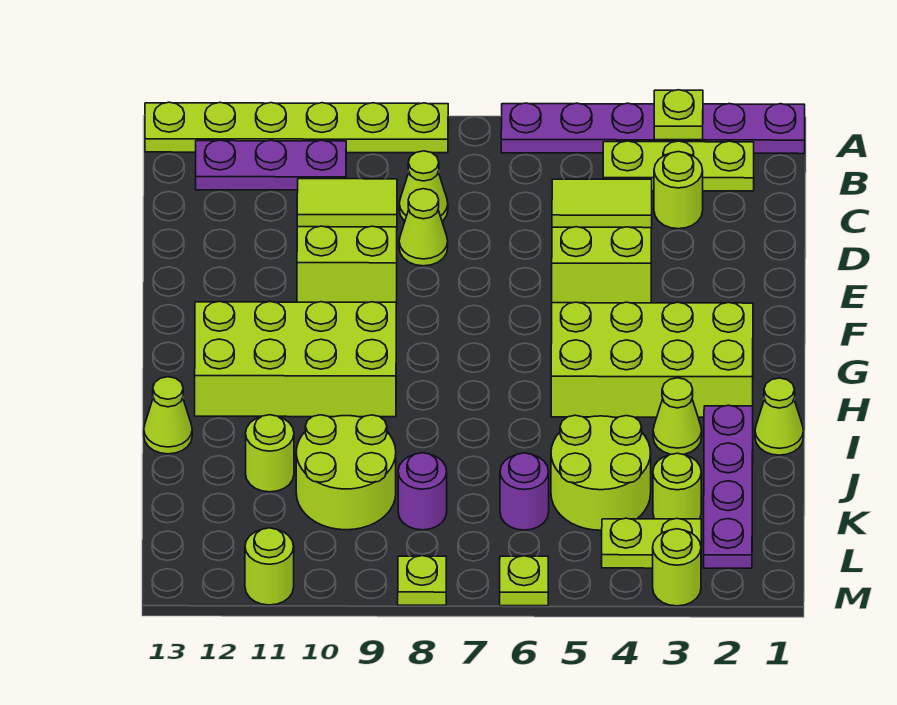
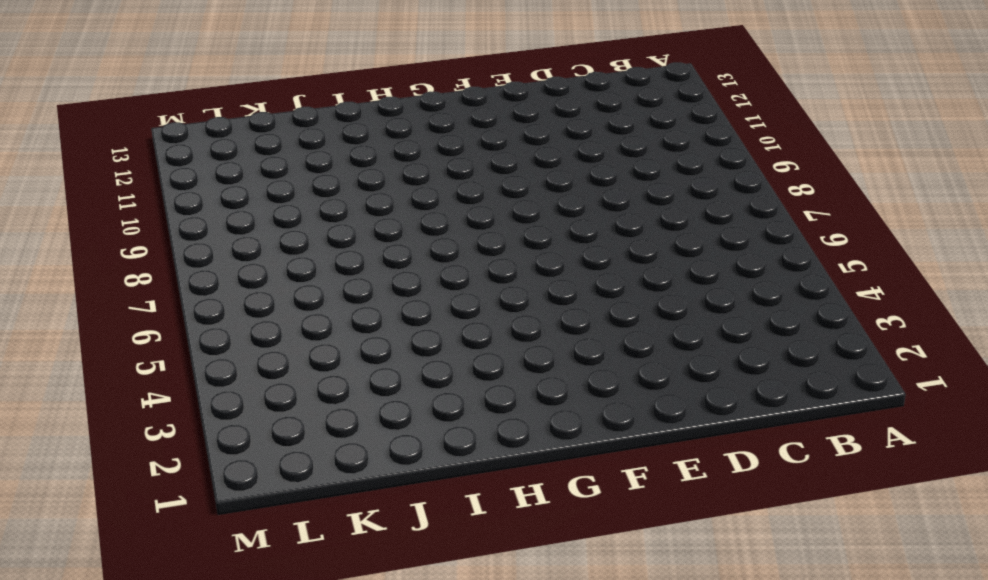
none -> purple 1x6 plate [501,103,805,154]
none -> lime 1x6 plate [145,102,448,153]
none -> lime 1x3 plate [603,141,754,191]

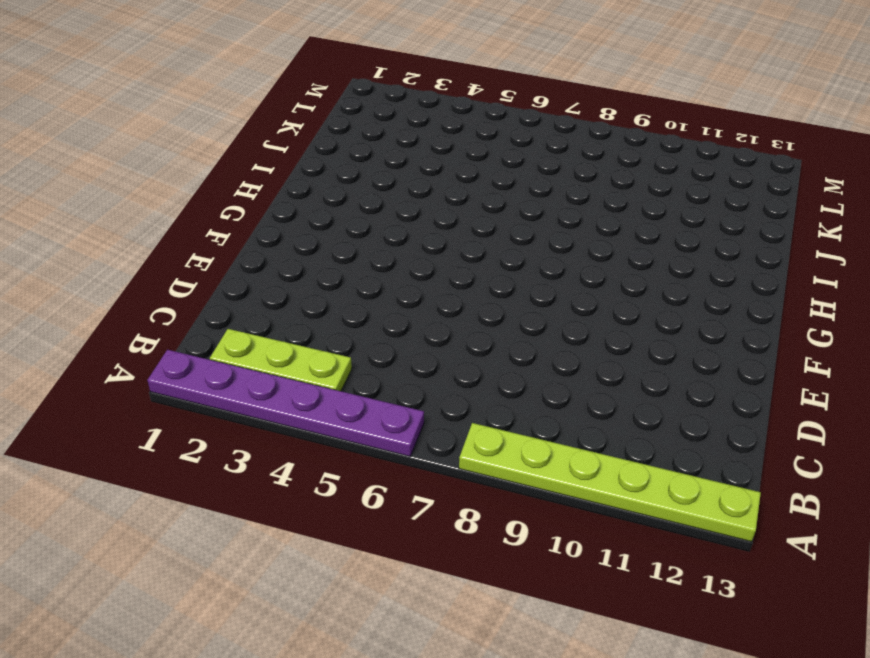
none -> purple 1x3 plate [196,140,346,190]
none -> lime 1x1 round brick [654,152,703,229]
none -> lime 1x2 tile [552,179,652,228]

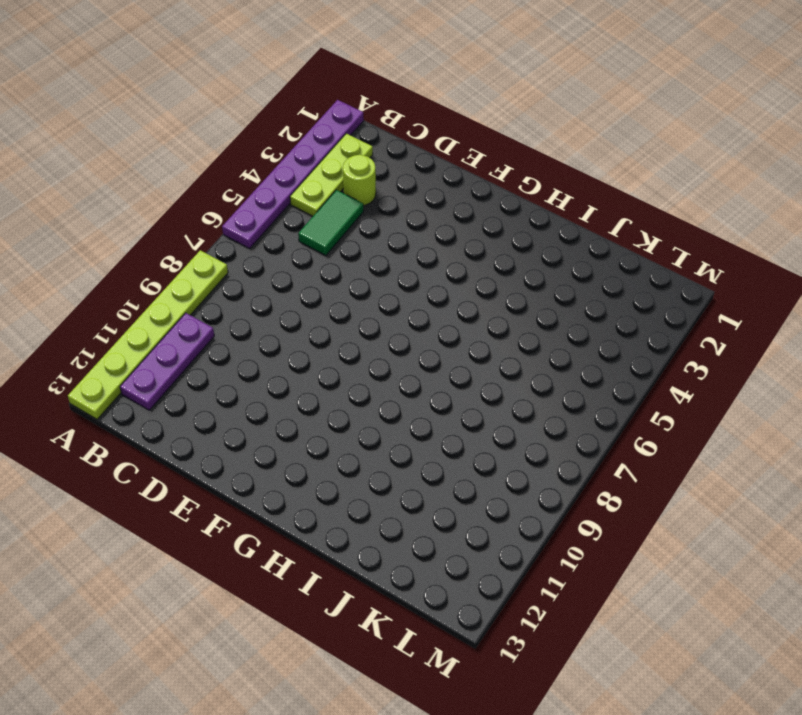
green 1x2 tile [298,190,363,255] -> lime 1x2 tile [552,179,652,228]
none -> lime 1x1 cone [399,151,448,221]
none -> lime 1x2 tile [297,179,397,227]
none -> lime 1x1 cone [399,189,448,266]

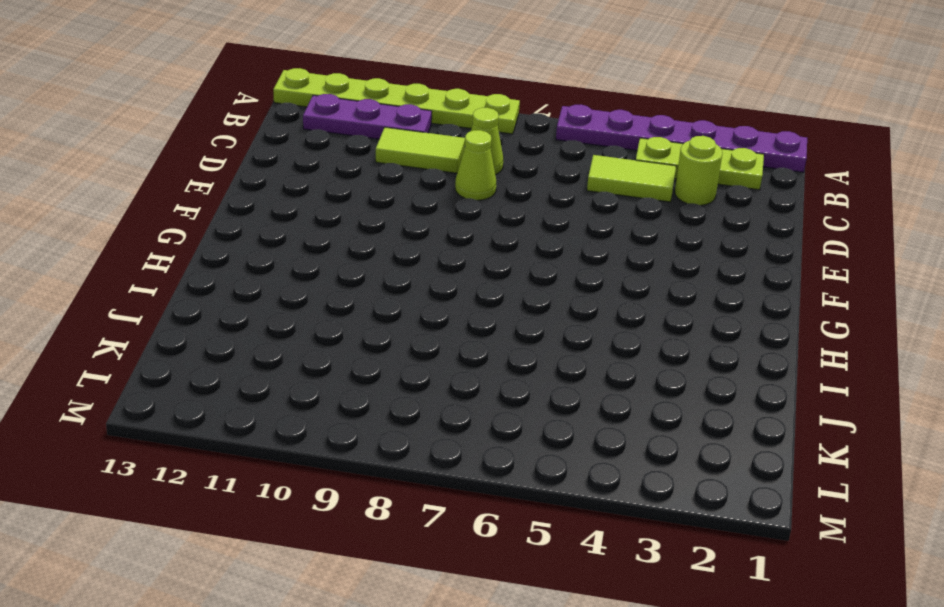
none -> lime 1x2 brick [552,227,651,303]
none -> lime 1x2 brick [297,226,397,303]
none -> lime 2x4 brick [551,302,753,417]

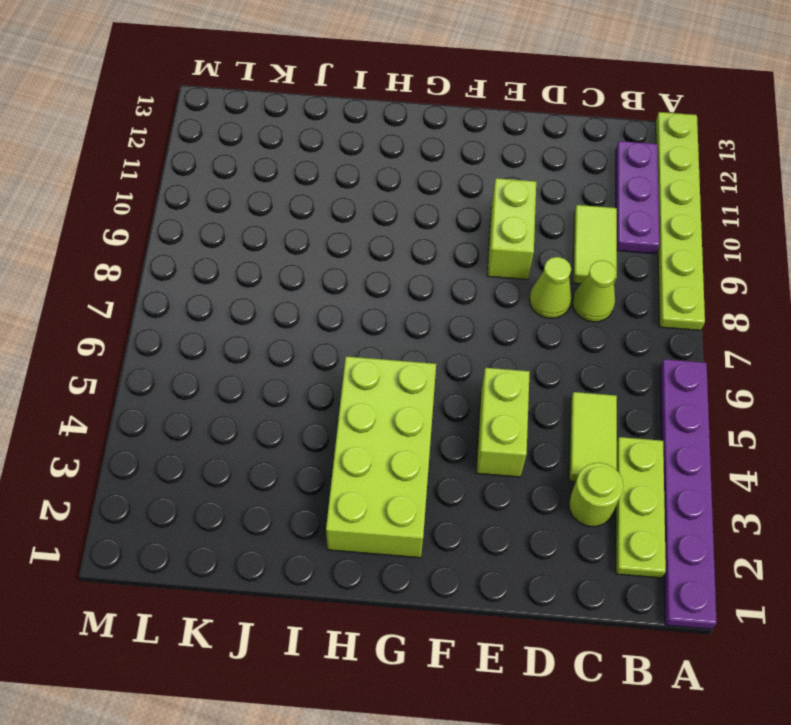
none -> lime 2x4 brick [195,301,396,417]
none -> lime 1x1 cone [755,378,804,455]
none -> purple 1x4 plate [704,405,753,568]

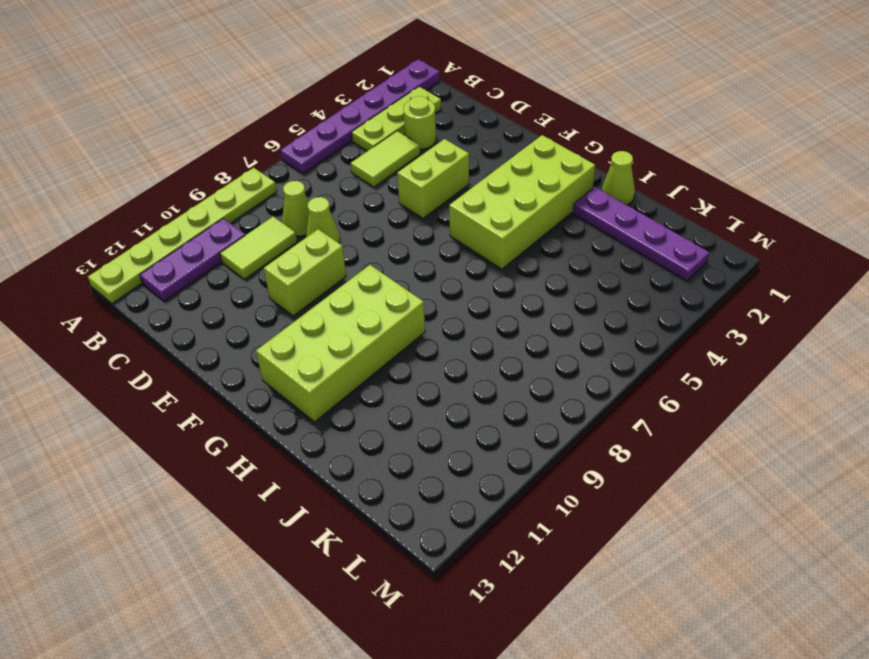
none -> lime 1x1 cone [653,378,702,454]
none -> lime 1x1 cone [144,377,192,454]
none -> lime 2x2 round brick [551,415,651,530]

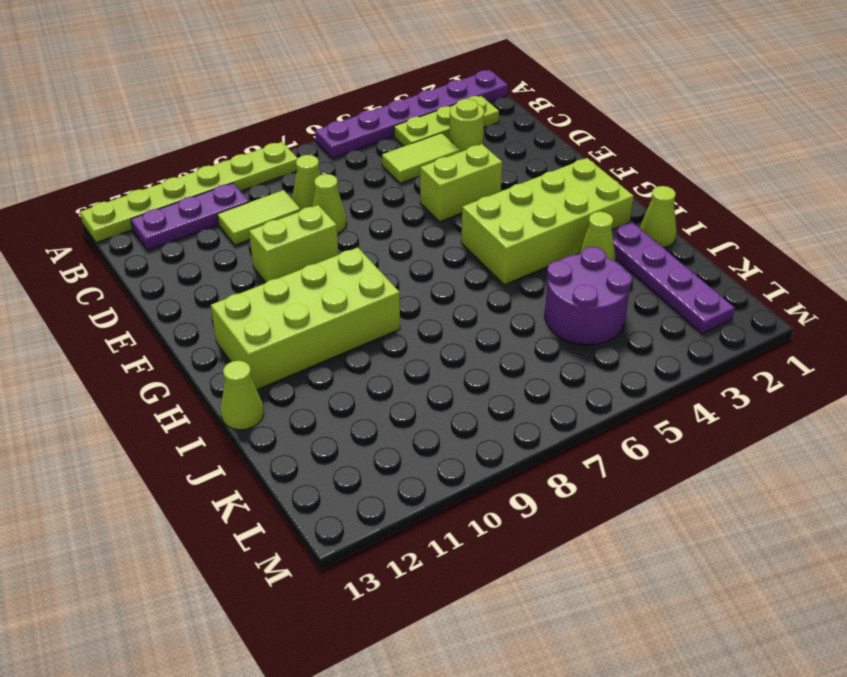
purple 2x2 round brick [545,247,632,345] -> lime 2x2 round brick [551,415,651,530]
none -> lime 2x2 round brick [296,415,396,530]
none -> lime 1x1 round brick [246,415,294,492]
none -> lime 1x1 round brick [653,453,701,519]

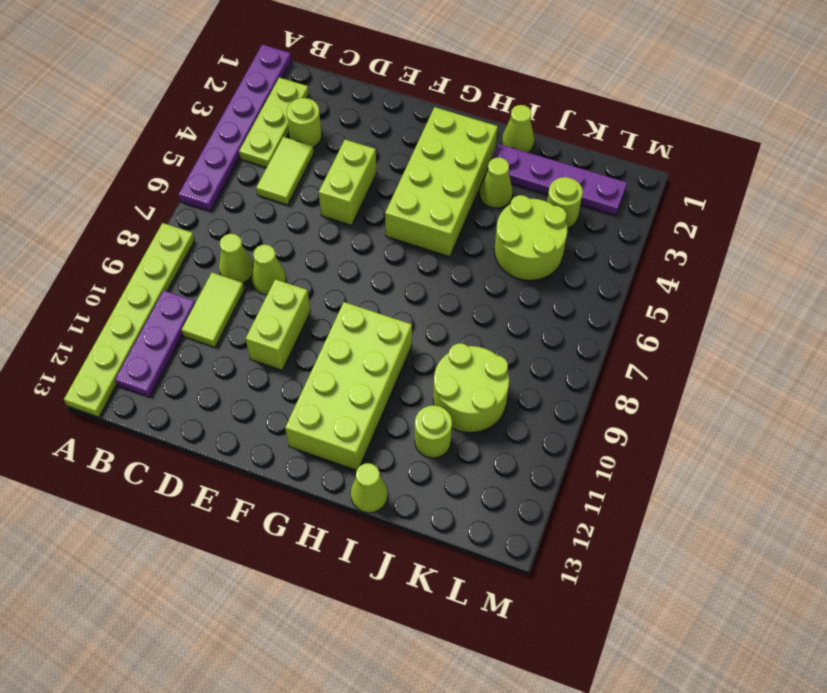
none -> purple 1x1 round brick [500,453,549,530]
none -> purple 1x1 round brick [398,453,447,530]
none -> lime 1x2 plate [602,518,701,568]

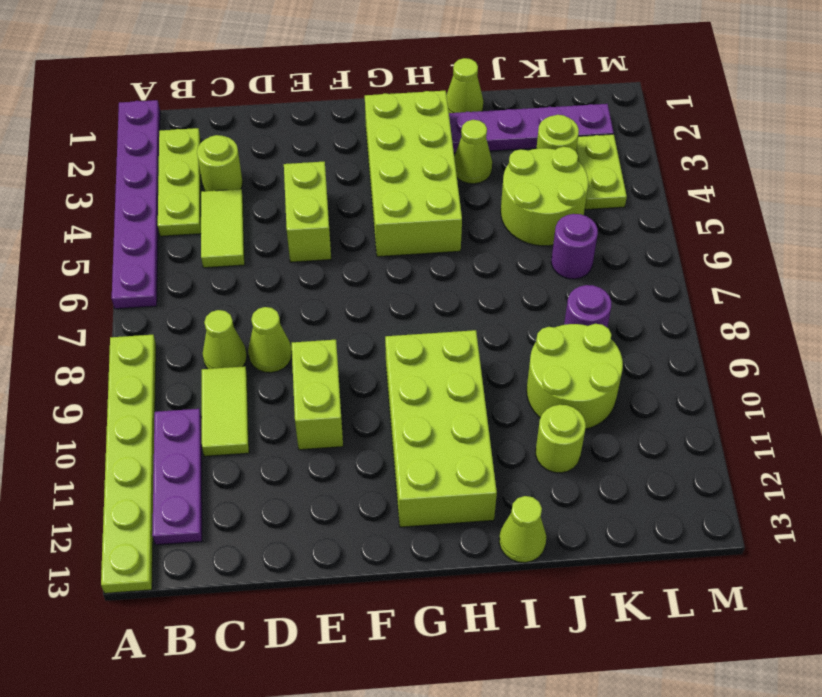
none -> lime 1x1 round brick [653,529,701,606]
none -> lime 1x1 plate [500,556,548,606]
none -> lime 1x1 plate [398,556,446,605]

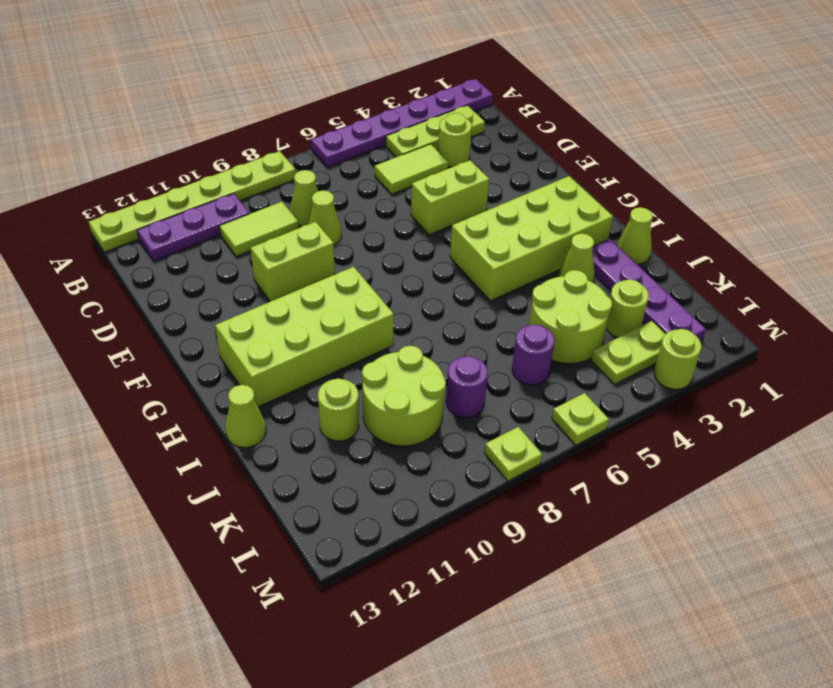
none -> lime 1x1 round brick [245,528,294,605]
none -> lime 1x1 plate [654,90,703,140]

